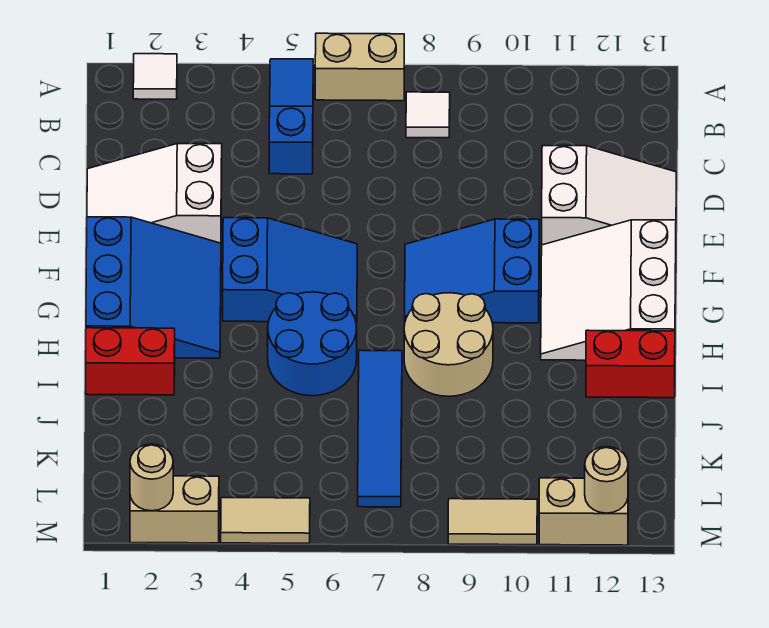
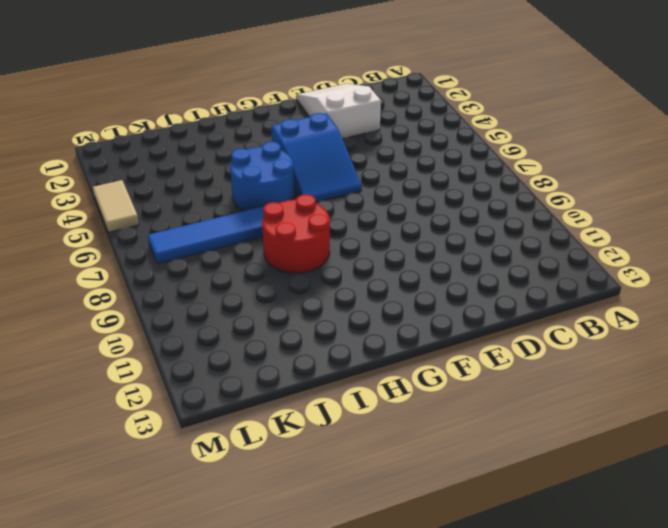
red 2x2 round brick [262,195,330,273] -> tan 2x2 round brick [404,293,493,396]
none -> white 1x1 tile [133,54,177,99]
none -> blue 1x3 slope [269,59,313,174]
none -> tan 1x2 brick [315,33,404,101]

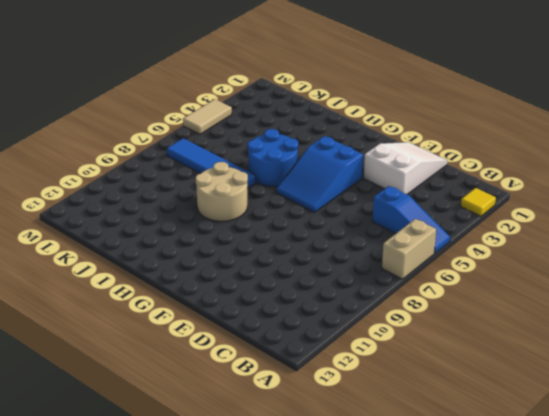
yellow 1x1 tile [461,188,496,216] -> white 1x1 tile [133,54,177,99]
none -> white 1x1 tile [406,92,450,138]
none -> white 2x3 slope [542,146,676,245]
none -> blue 3x3 slope [86,217,221,358]

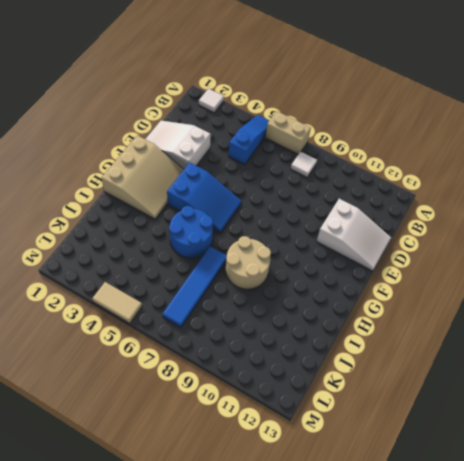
tan 3x3 slope [102,135,184,219] -> blue 3x3 slope [86,217,221,358]
none -> blue 2x3 slope [405,219,539,323]
none -> white 3x3 slope [541,220,676,360]
none -> red 1x2 brick [86,328,175,395]

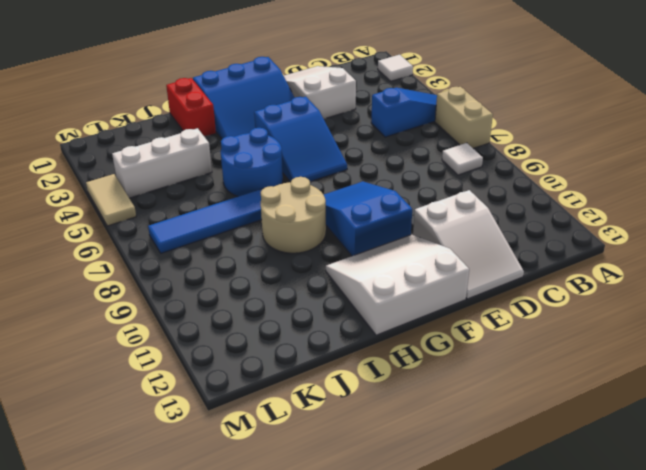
white 1x3 brick [112,128,212,198] -> none
none -> red 1x2 brick [586,330,675,398]
none -> tan 1x2 brick [130,476,219,543]
none -> tan 1x2 tile [448,499,537,545]

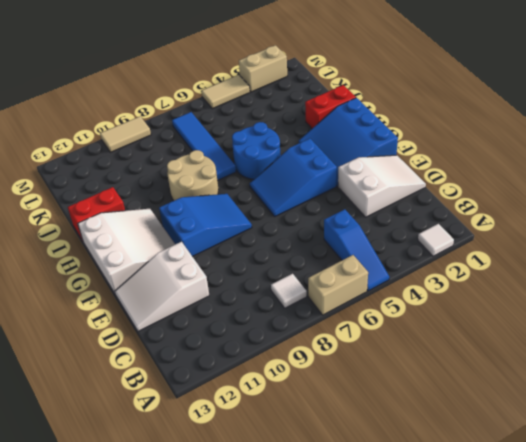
none -> tan 1x2 brick [539,478,628,545]
none -> tan 1x1 round brick [130,444,173,511]
none -> tan 1x1 round brick [585,447,628,513]

